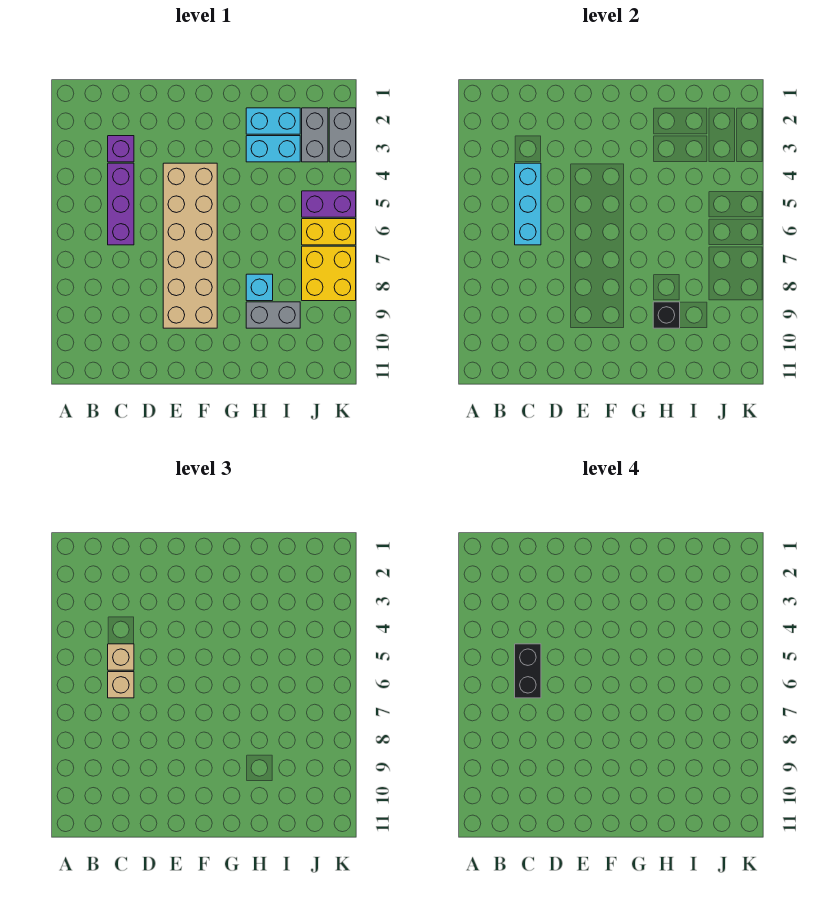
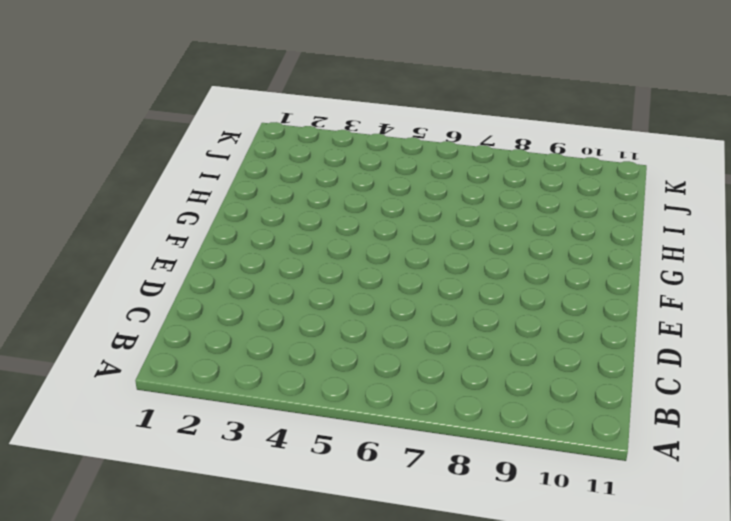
none -> purple 1x1 brick [108,136,134,162]
none -> purple 1x3 brick [108,163,134,245]
none -> tan 2x6 brick [163,163,217,328]

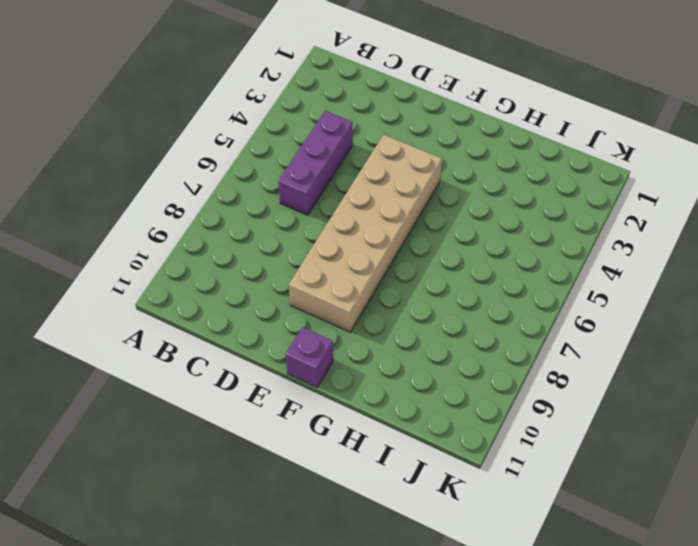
purple 1x1 brick [286,327,333,388] -> purple 1x1 brick moved to [108,136,134,162]
none -> cyan 1x2 brick [246,108,300,134]
none -> cyan 1x2 brick [246,136,300,162]
none -> cyan 1x1 brick [246,274,273,301]

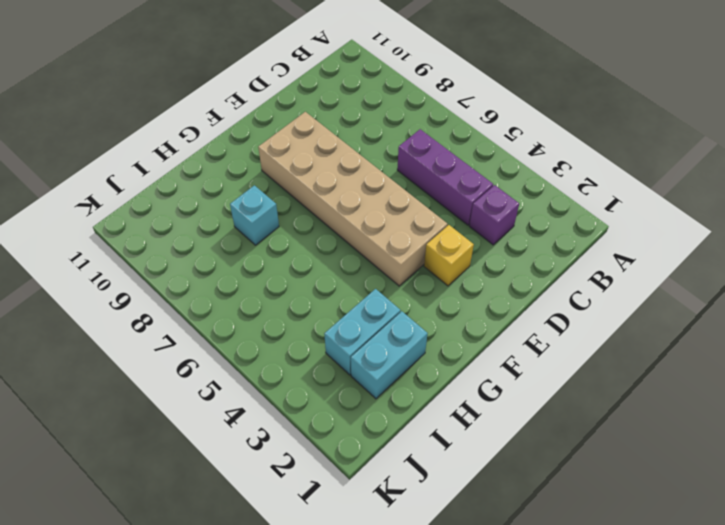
yellow 1x1 brick [424,225,474,286] -> none
none -> grey 1x2 brick [246,302,300,328]
none -> grey 1x2 brick [302,108,328,162]
none -> purple 1x2 brick [302,191,356,217]

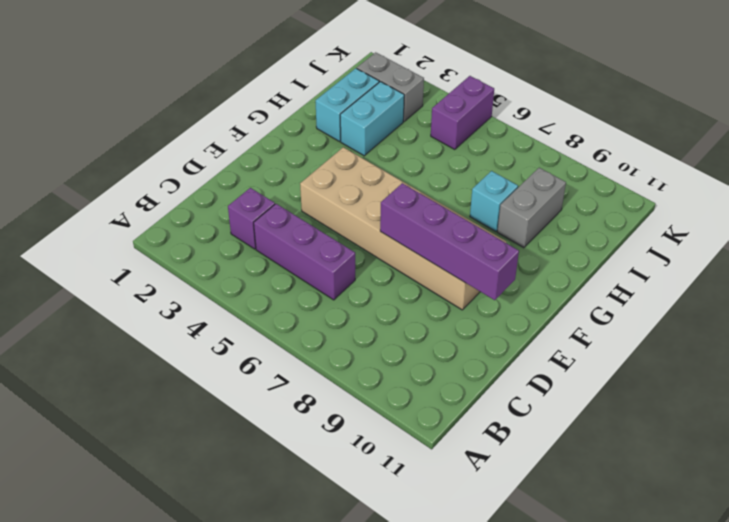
purple 1x4 brick [380,183,519,300] -> none
none -> yellow 1x2 brick [302,219,356,245]
none -> yellow 2x2 brick [302,246,356,301]
none -> grey 1x2 brick [329,108,356,162]

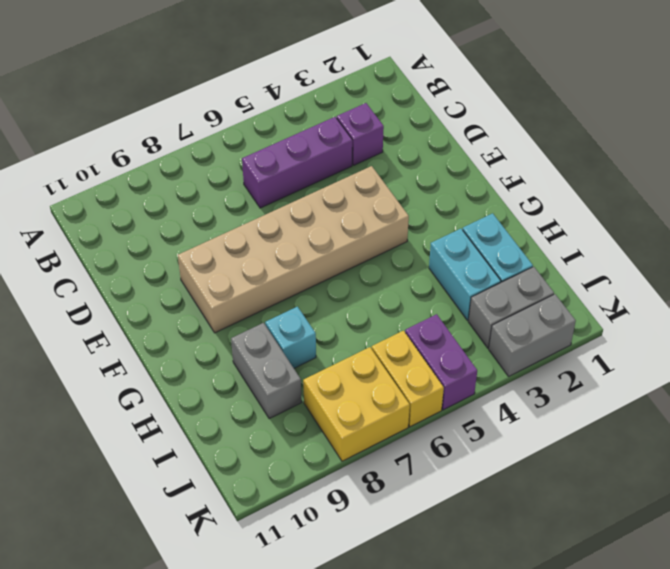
none -> cyan 1x3 brick [515,163,541,245]
none -> black 1x1 brick [653,302,680,328]
none -> tan 1x1 brick [108,644,134,670]

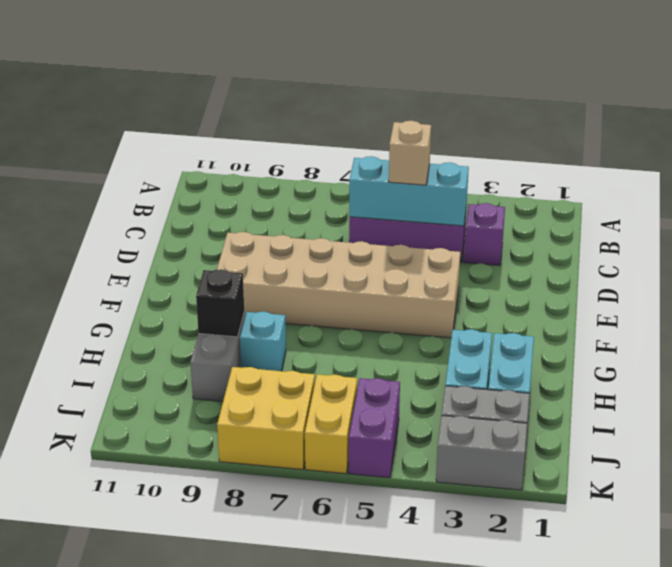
none -> tan 1x1 brick [108,672,134,698]
none -> black 1x2 brick [515,644,541,698]

